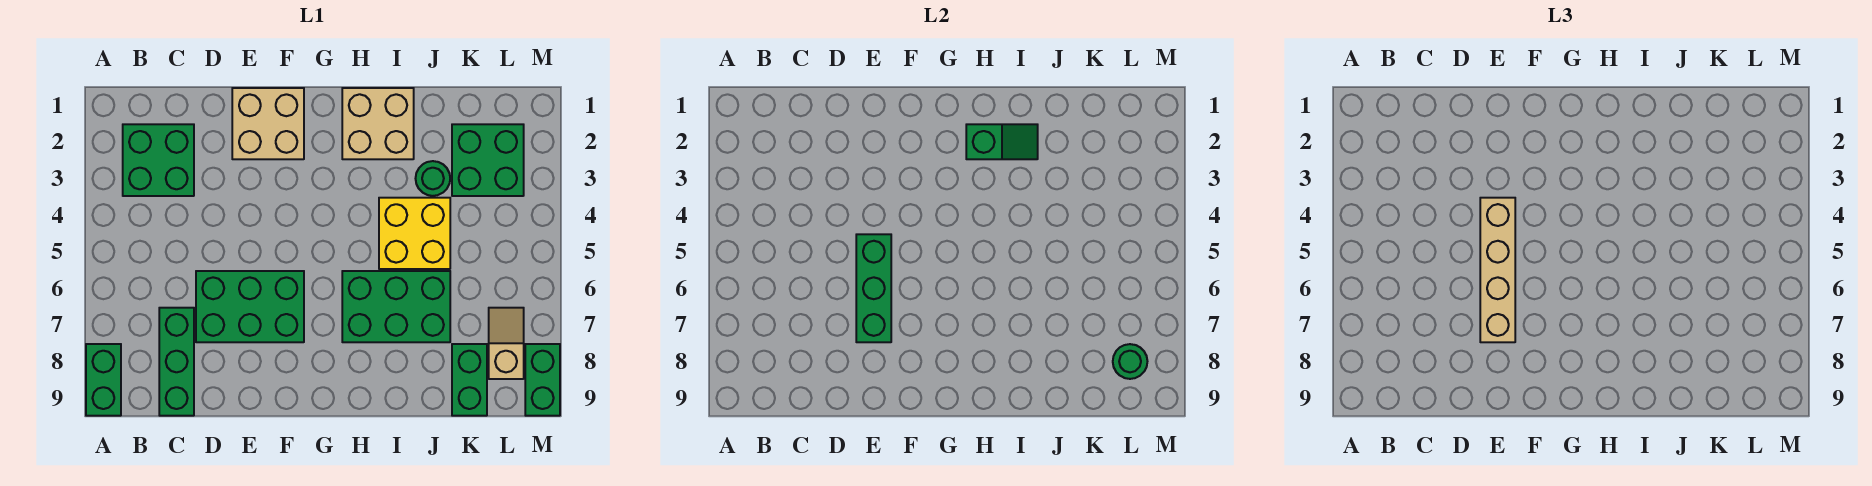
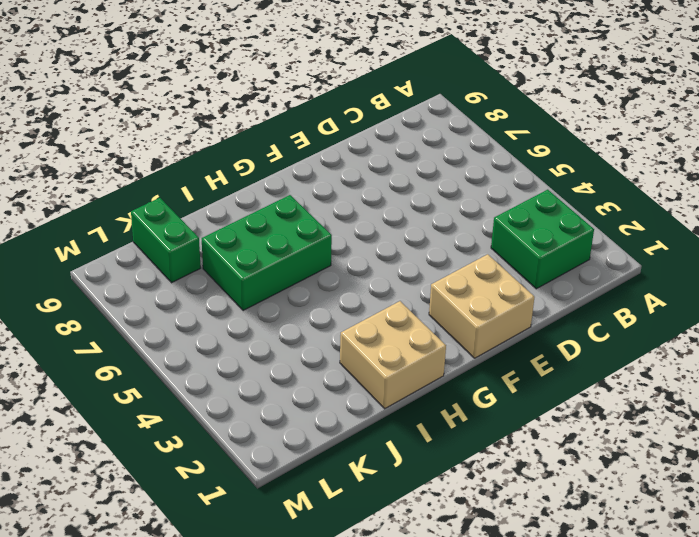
none -> green 1x2 brick [86,344,121,416]
none -> green 1x3 brick [159,308,194,416]
none -> green 2x3 brick [196,271,304,342]

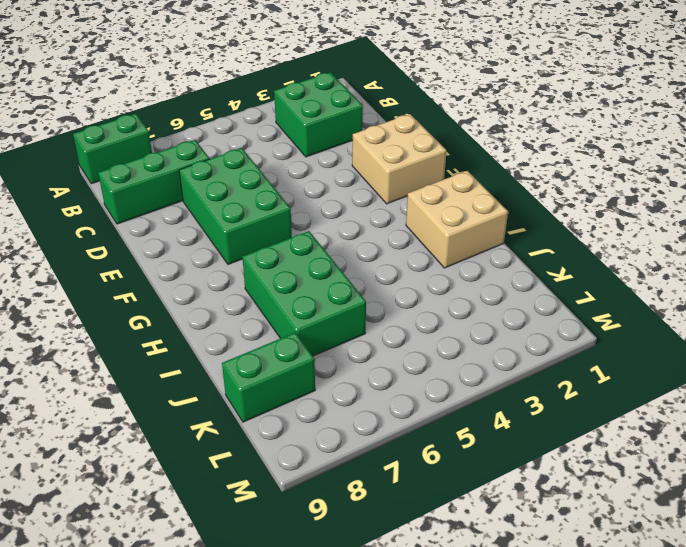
none -> yellow 2x2 brick [379,198,450,269]
none -> green 1x1 round brick [416,161,450,196]
none -> green 2x2 brick [452,124,524,196]

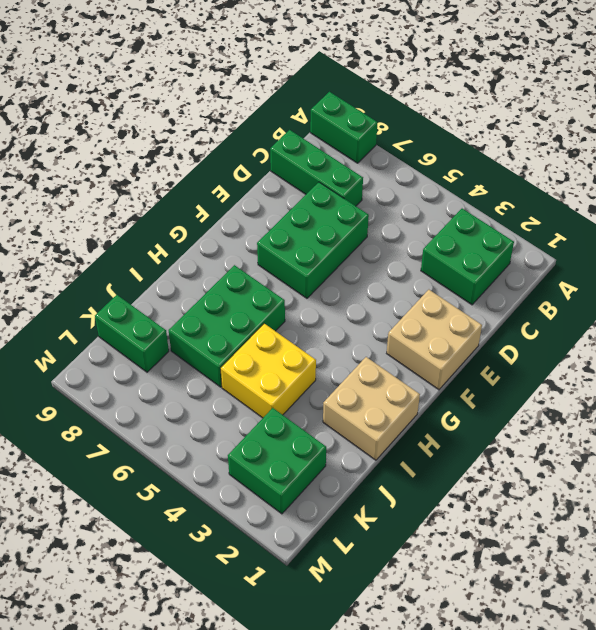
none -> green 1x1 round brick [416,161,450,196]
none -> tan 1x2 slope [489,308,524,379]
none -> green 1x2 brick [525,344,560,416]

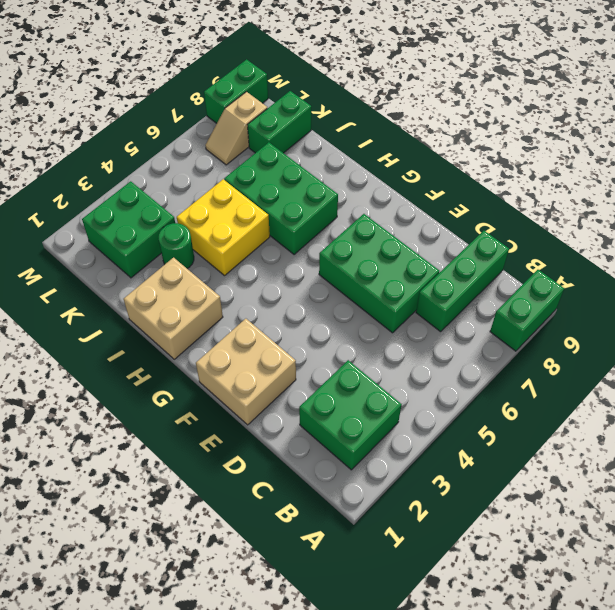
none -> green 1x3 brick [856,234,891,342]
none -> green 1x2 slope [966,124,1038,159]
none -> green 1x1 round brick [1113,344,1147,379]

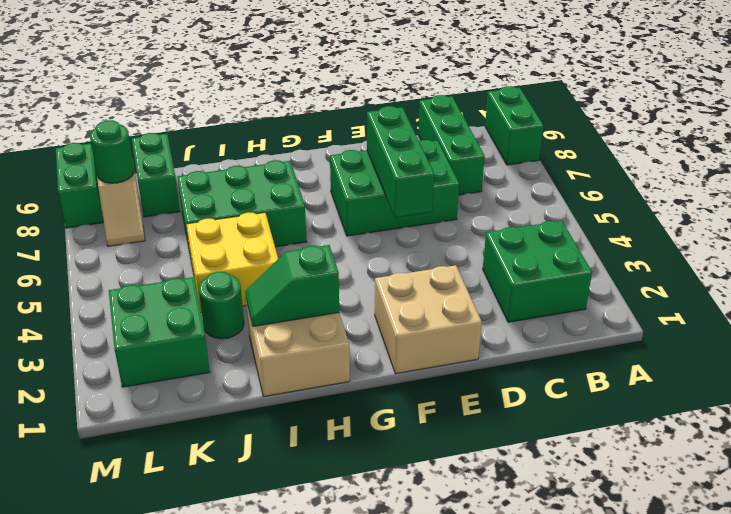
none -> tan 1x4 brick [1480,198,1515,342]

